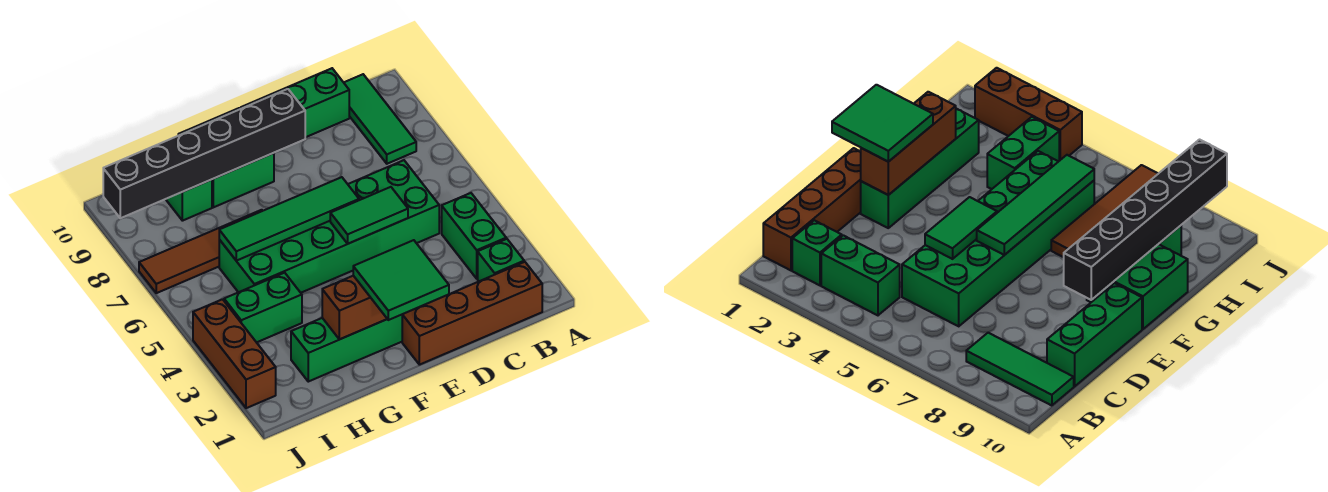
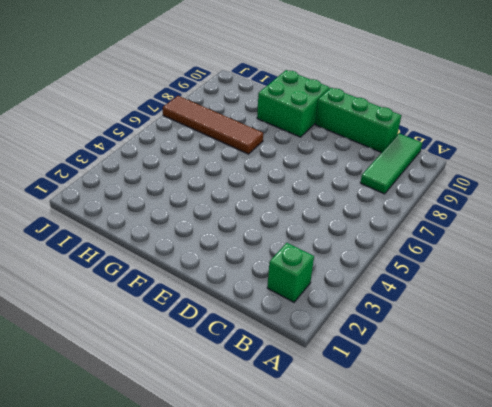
none -> brown 1x4 brick [402,262,542,365]
none -> green 1x2 brick [442,193,506,279]
none -> green 2x6 brick [219,160,439,293]

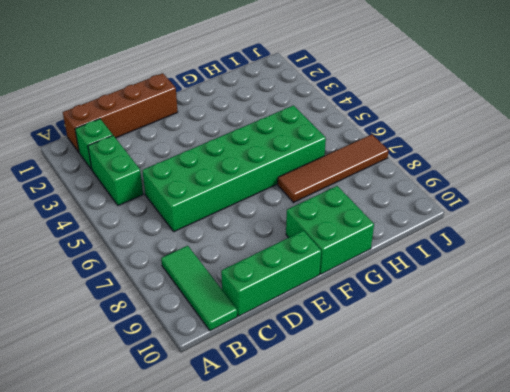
none -> green 1x4 brick [291,315,402,382]
none -> green 1x2 brick [224,273,302,342]
none -> green 1x1 brick [166,180,212,221]

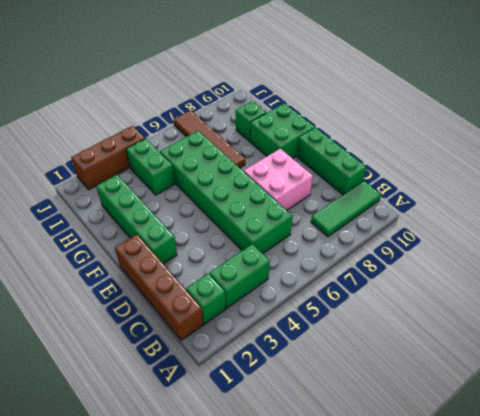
pink 2x2 brick [244,149,313,210] -> none
none -> green 1x2 tile [330,187,408,244]
none -> brown 1x3 brick [322,276,387,339]
none -> green 1x4 tile [219,177,359,261]

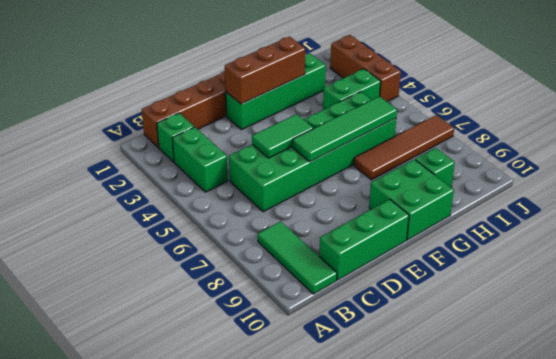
none -> black 1x6 brick [103,89,305,218]
none -> green 2x2 tile [353,240,449,320]

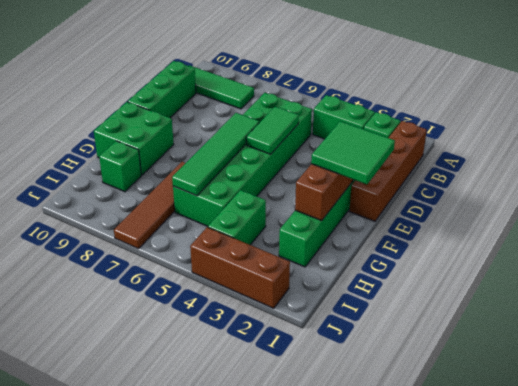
none -> black 1x6 brick [103,89,305,218]

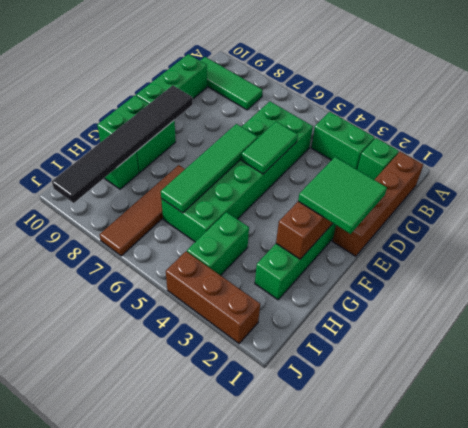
black 1x6 tile [52,85,193,203] -> black 1x6 brick [103,89,305,218]

